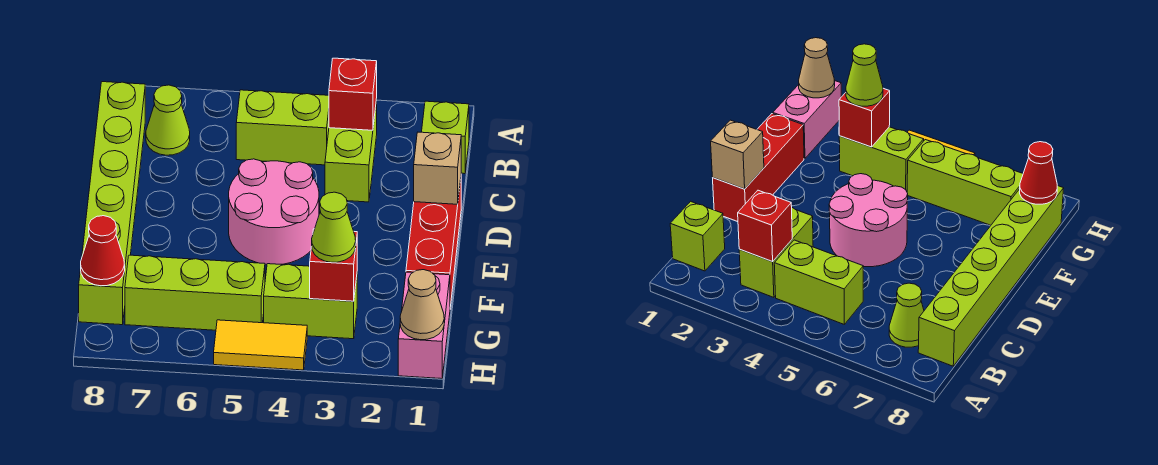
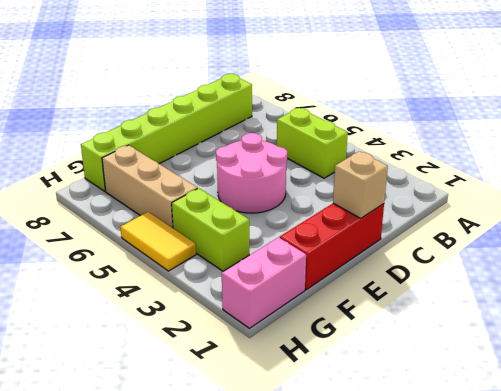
tan 1x3 brick [102,145,197,228] -> lime 1x3 brick [125,255,265,330]
none -> lime 1x1 brick [422,101,469,174]
none -> lime 1x2 brick [325,99,377,202]
none -> lime 1x1 cone [146,85,190,155]

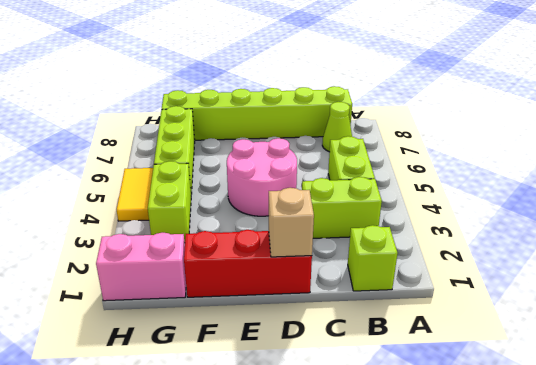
none -> red 1x1 brick [329,58,377,130]
none -> red 1x1 brick [310,229,357,301]
none -> red 1x1 cone [81,216,125,286]

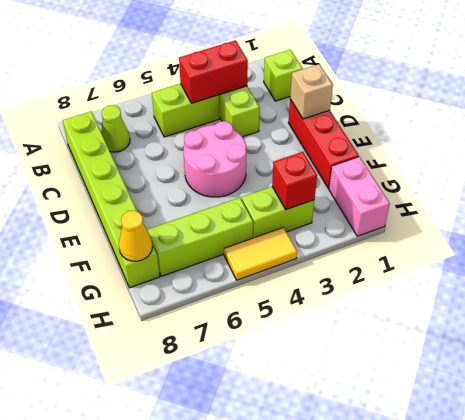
red 1x2 brick [179,40,248,103] -> red 1x1 brick [329,58,377,130]
yellow 1x1 cone [119,211,152,261] -> red 1x1 cone [81,216,125,286]
none -> tan 1x1 cone [400,270,444,340]
none -> lime 1x1 cone [312,192,356,262]

